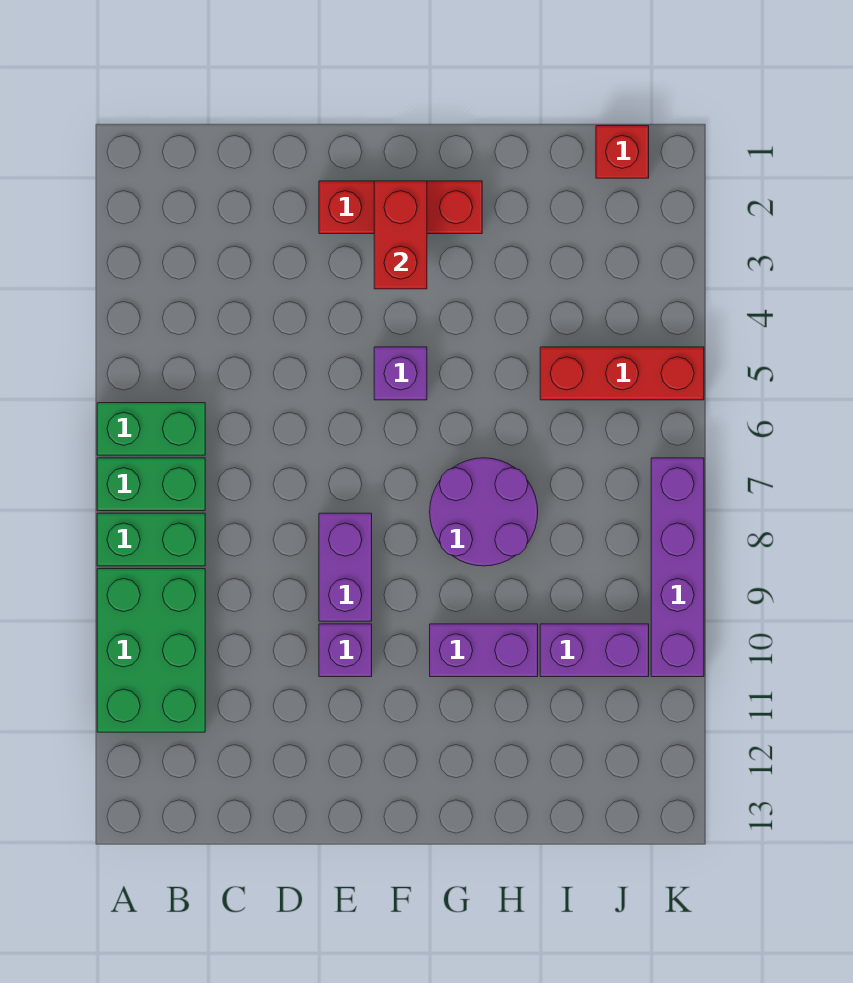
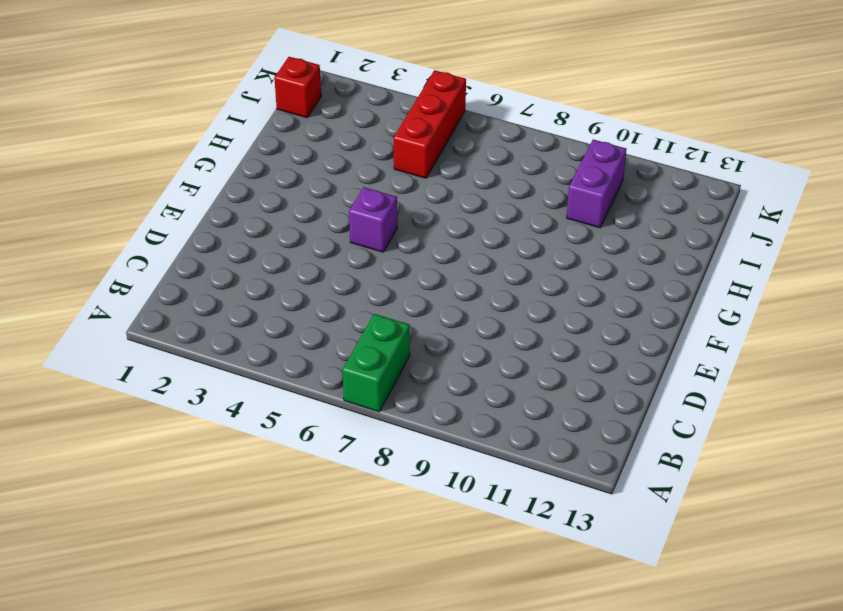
none -> green 1x2 brick [97,403,205,455]
none -> green 1x2 brick [97,513,205,566]
none -> green 2x3 brick [97,569,205,732]

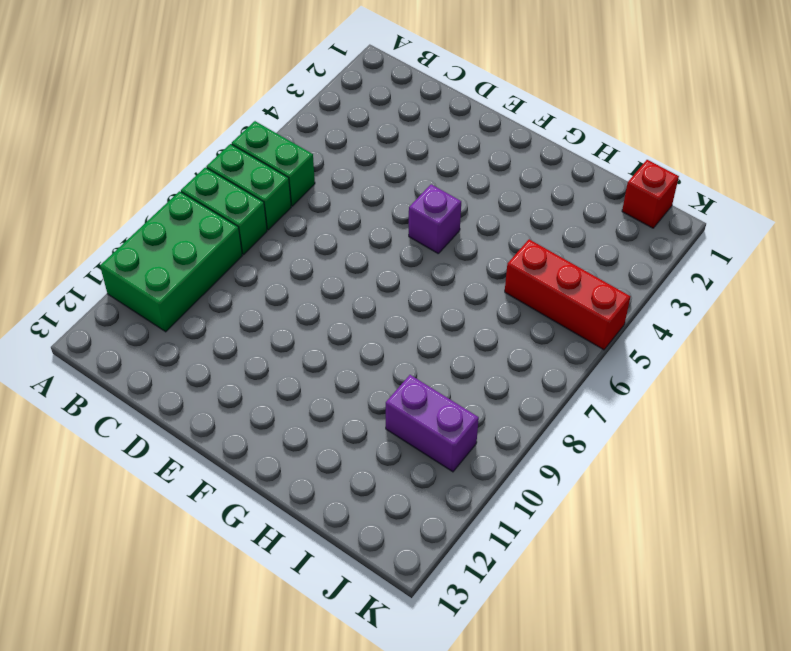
none -> red 1x3 brick [319,181,482,234]
none -> purple 1x2 brick [319,513,372,621]
none -> purple 1x1 brick [319,624,372,677]

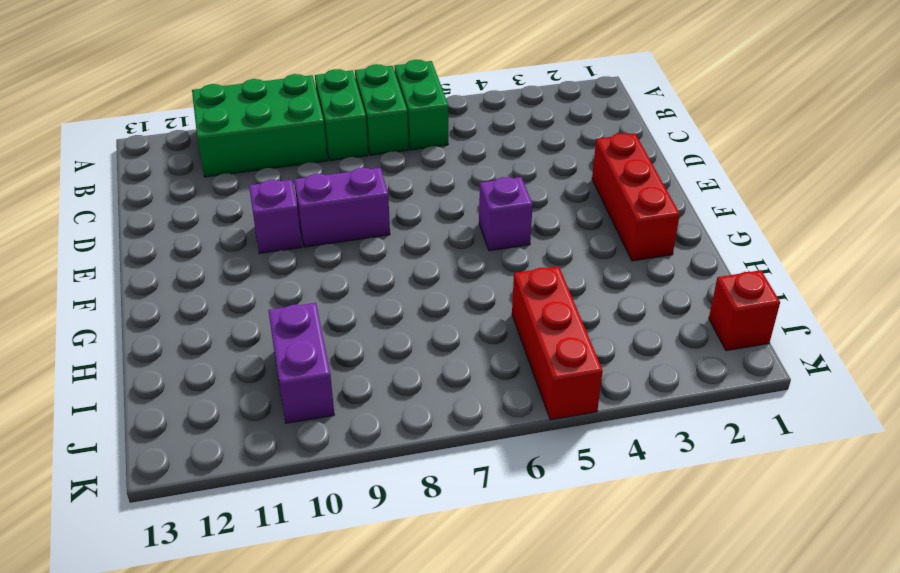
none -> purple 2x2 round brick [430,458,538,566]
none -> purple 1x2 brick [430,624,538,677]
none -> purple 1x4 brick [651,458,704,677]

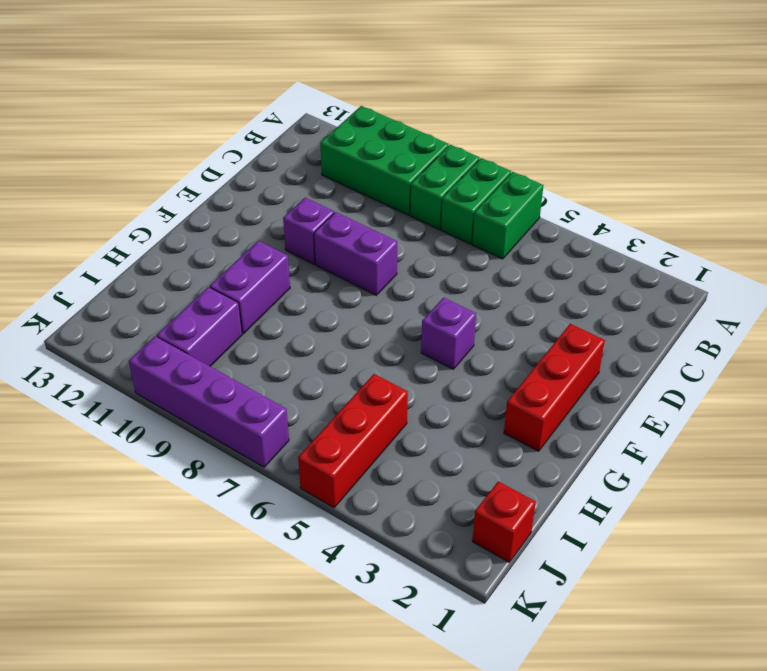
none -> purple 2x2 round brick [430,458,538,566]
none -> red 1x2 brick [374,181,427,289]

